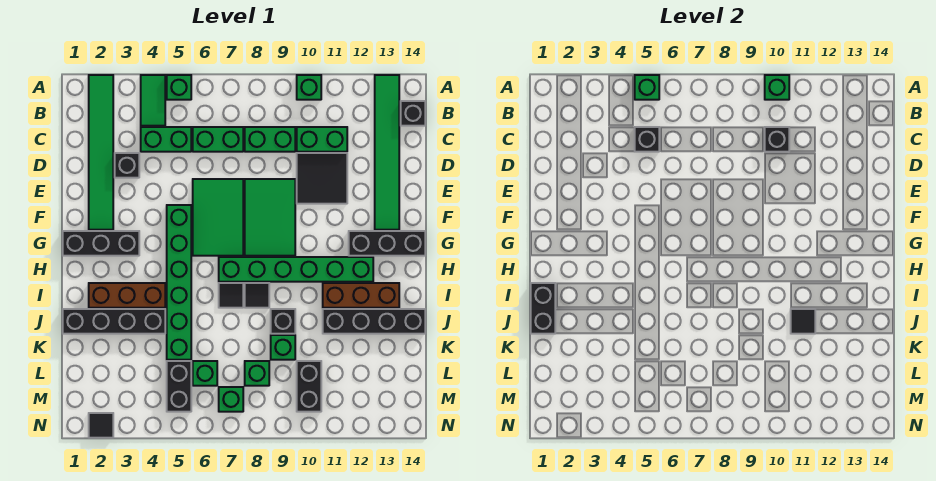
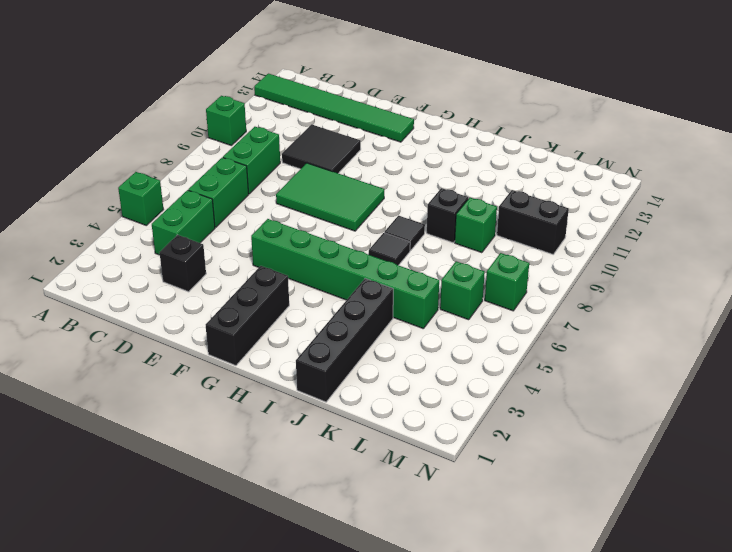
none -> green 1x6 tile [89,75,113,230]
none -> green 1x2 tile [141,75,165,126]
none -> black 1x1 brick [401,101,425,126]
none -> green 1x2 brick [297,127,347,152]

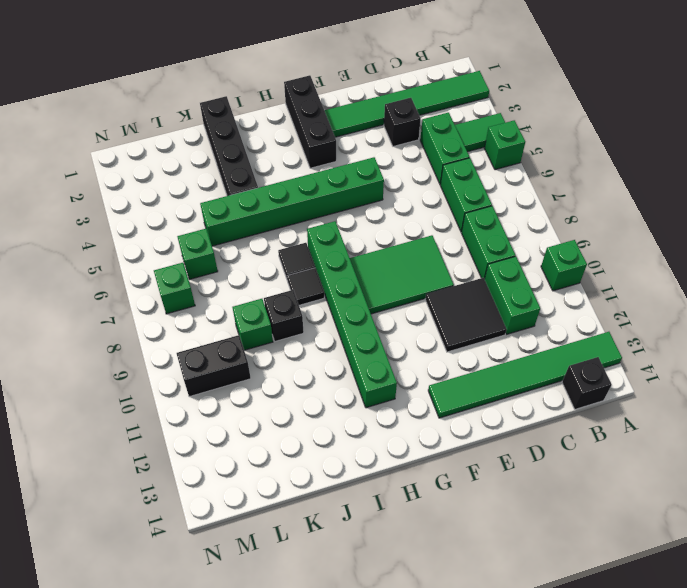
none -> green 2x3 tile [193,179,243,256]
none -> black 1x3 brick [349,231,425,256]
none -> brown 1x3 brick [89,283,165,308]
none -> brown 1x3 brick [323,283,399,308]

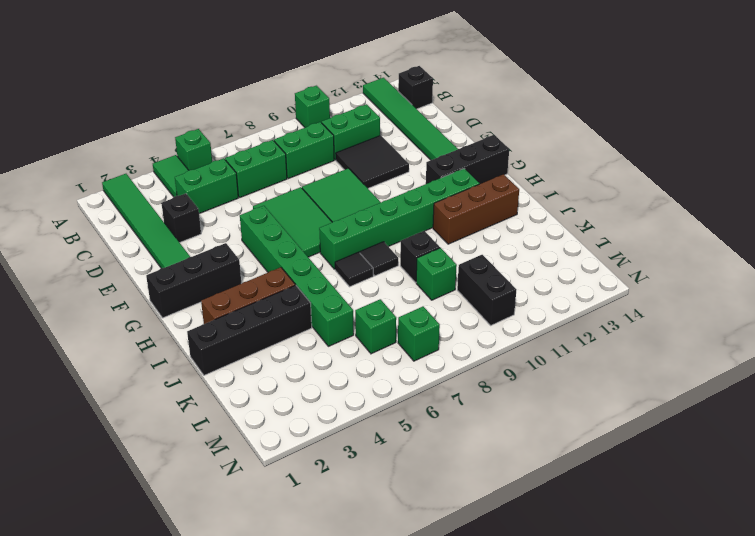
none -> black 1x4 brick [323,309,425,334]
none -> black 1x2 brick [167,361,191,412]
none -> green 1x1 brick [245,361,269,386]
none -> black 1x1 tile [89,413,113,438]

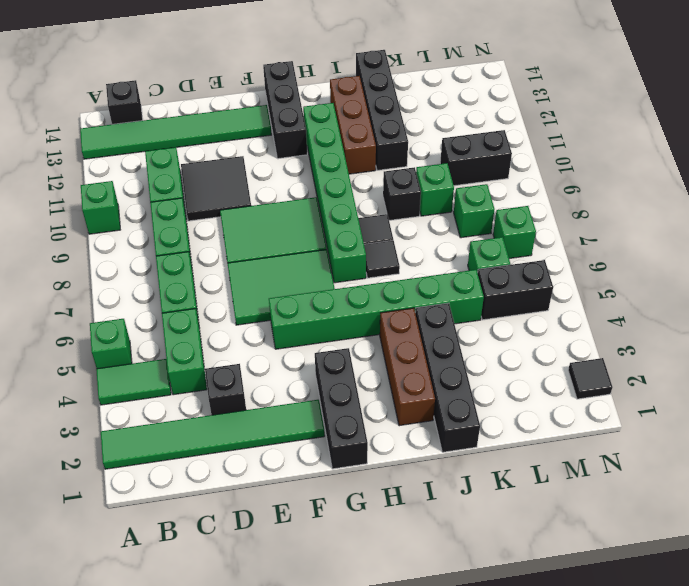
none -> green 1x1 brick [635,75,659,100]
none -> green 1x1 brick [765,75,789,100]
none -> black 1x1 brick [635,127,659,152]
none -> black 1x1 brick [765,127,789,152]

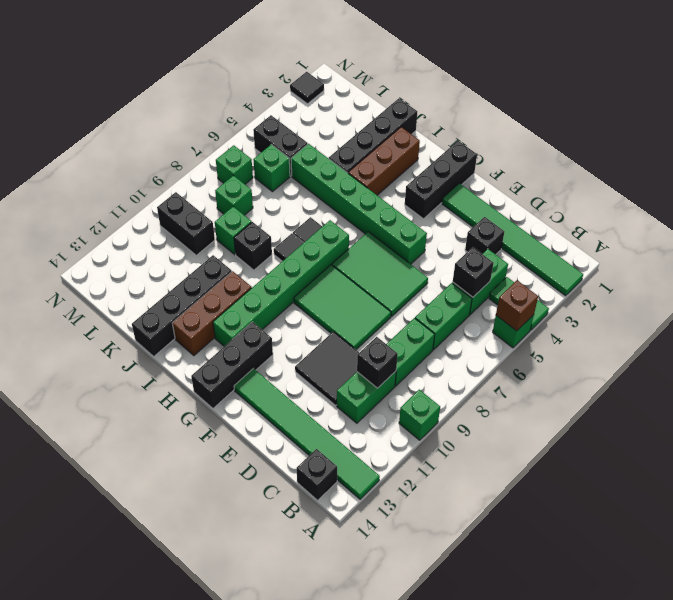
brown 1x1 brick [496,281,538,331] -> green 1x1 brick [635,75,659,100]
none -> green 1x1 brick [765,75,789,100]
none -> black 1x2 brick [531,283,555,334]
none -> black 1x1 tile [791,309,815,334]

